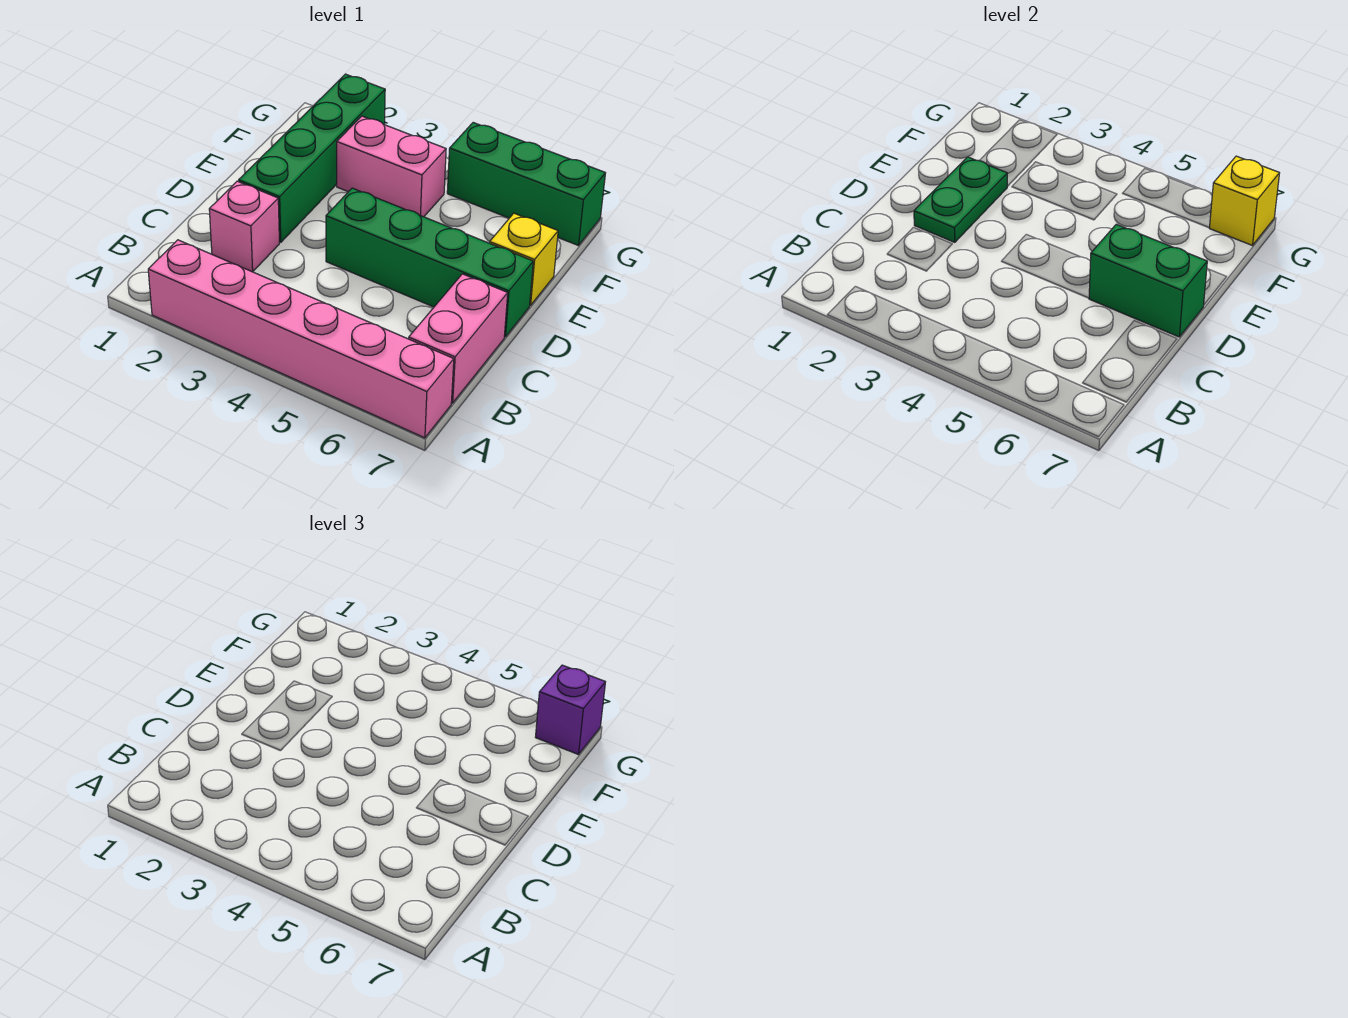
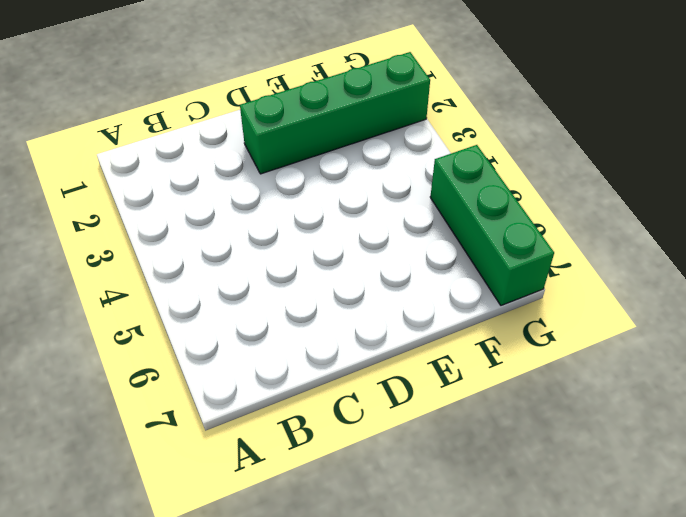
none -> pink 1x6 brick [148,240,454,438]
none -> pink 1x2 brick [409,274,508,403]
none -> pink 1x1 brick [209,181,279,272]

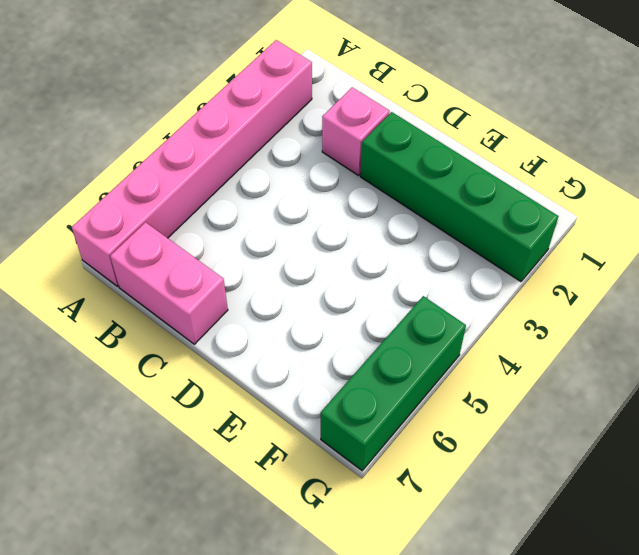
none -> green 1x4 brick [326,188,533,337]
none -> yellow 1x1 brick [490,213,558,306]
none -> pink 1x2 brick [337,116,446,217]

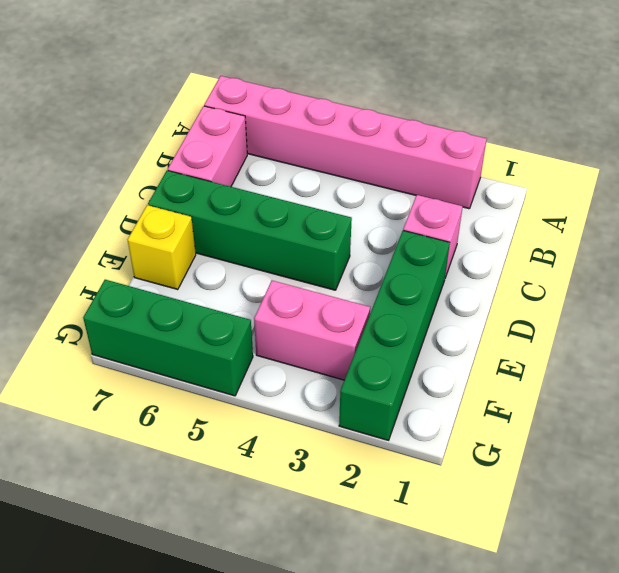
none -> green 1x2 plate [914,157,1007,242]
none -> green 1x2 brick [1089,224,1207,337]
none -> yellow 1x1 brick [1210,156,1279,246]

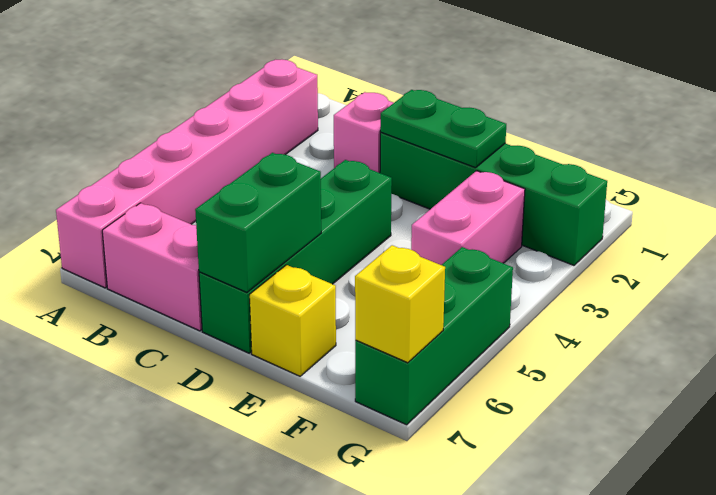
none -> purple 1x1 brick [536,665,605,755]

